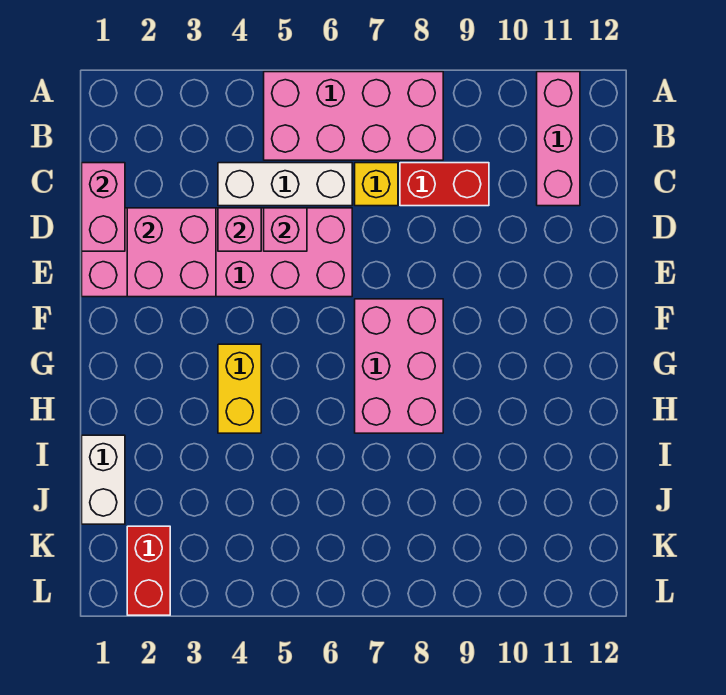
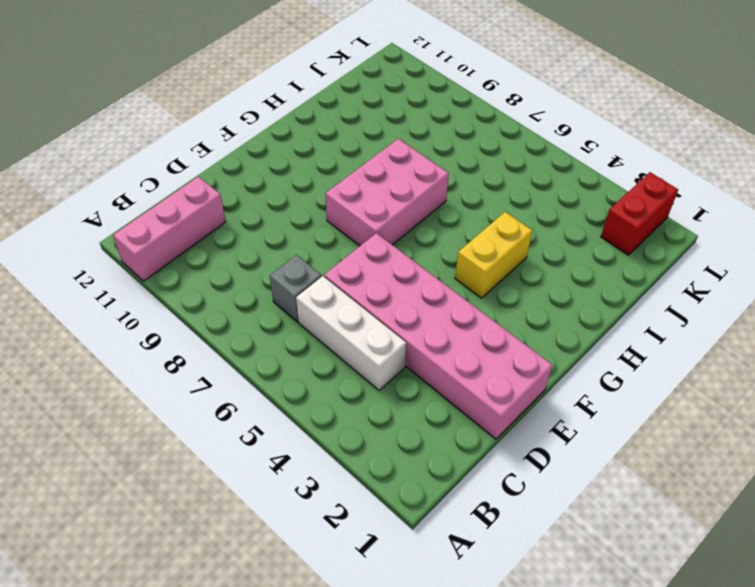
grey 1x1 brick [270,255,322,322] -> yellow 1x1 brick [355,163,398,206]
none -> pink 2x4 brick [264,72,443,160]
none -> red 1x2 brick [400,163,489,206]
none -> white 1x2 brick [82,435,125,524]

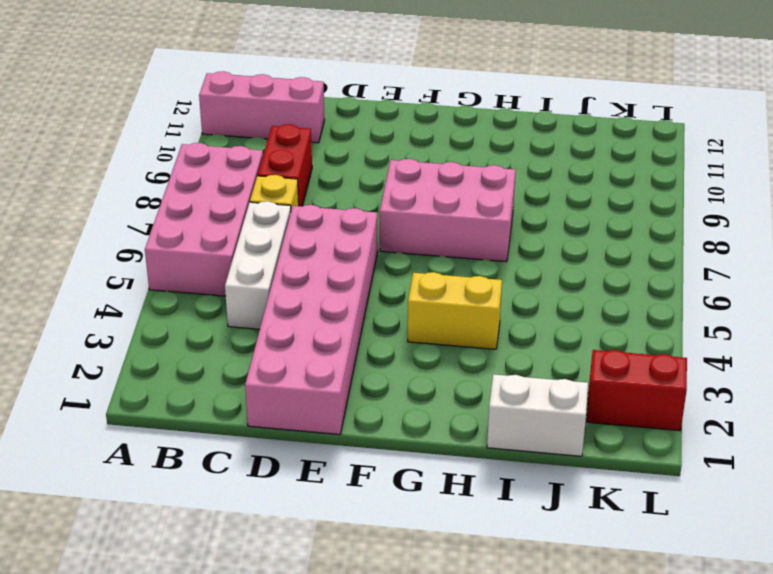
none -> pink 1x2 brick [82,163,125,251]
none -> pink 2x2 brick [127,208,216,297]
none -> pink 1x1 brick [218,208,261,251]

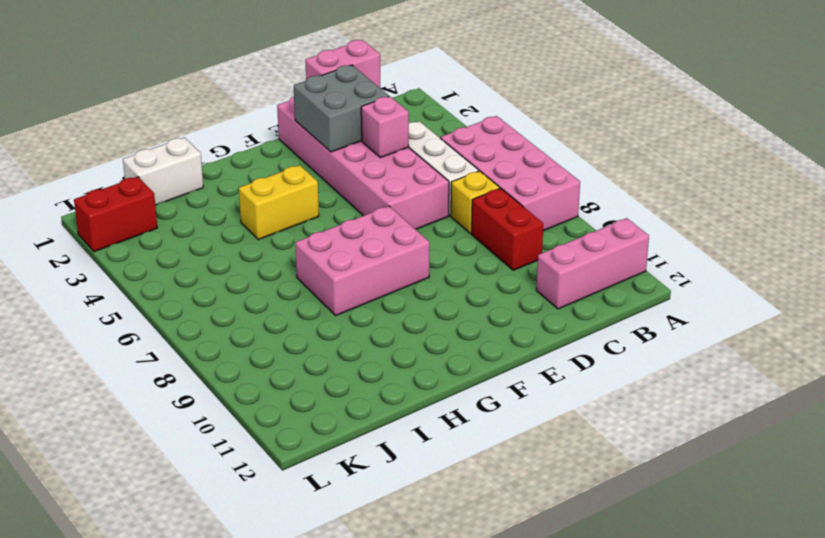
grey 2x2 brick [294,65,389,152] -> pink 2x2 brick [127,208,216,297]
none -> pink 1x1 brick [264,208,307,251]

